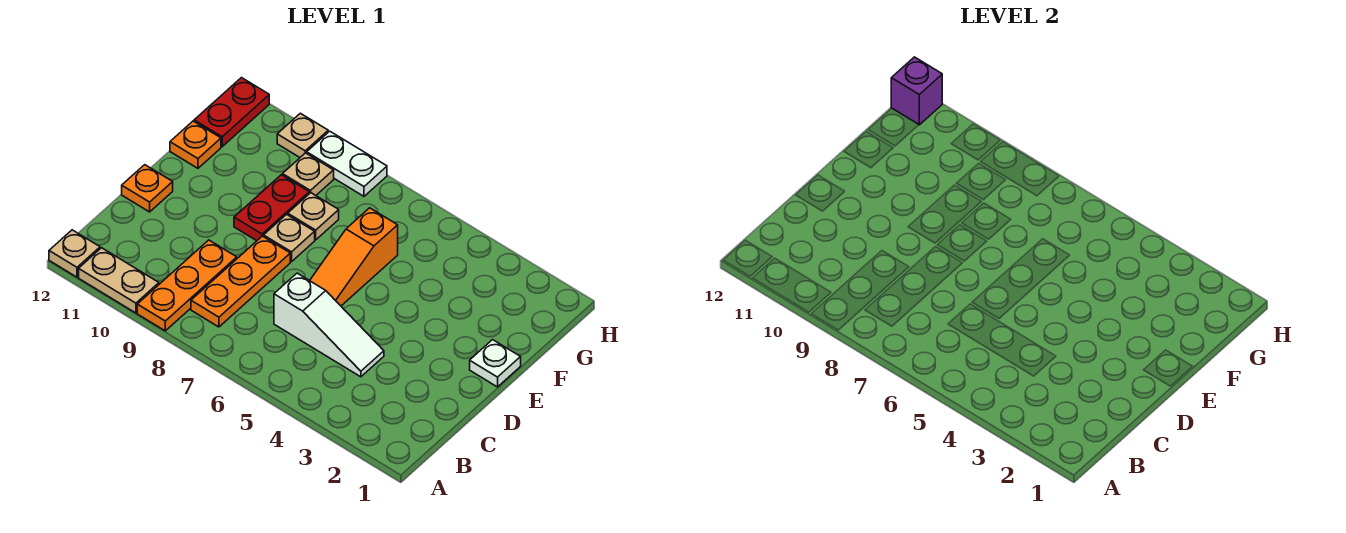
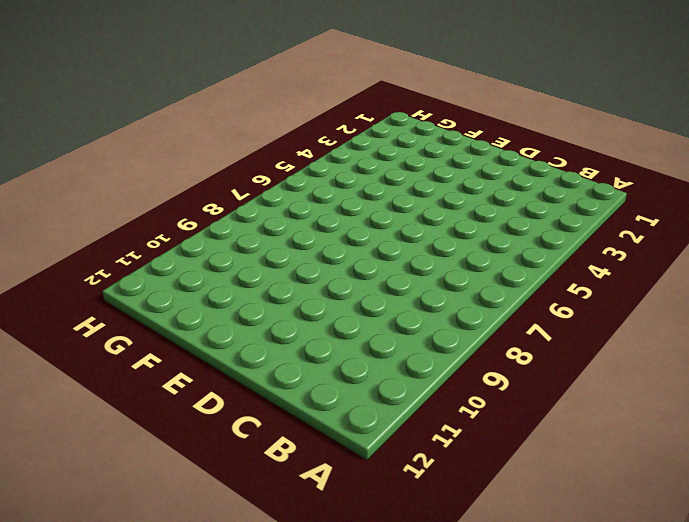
none -> orange 1x3 plate [137,240,237,331]
none -> tan 1x2 plate [79,248,159,313]
none -> tan 1x1 plate [49,230,100,277]

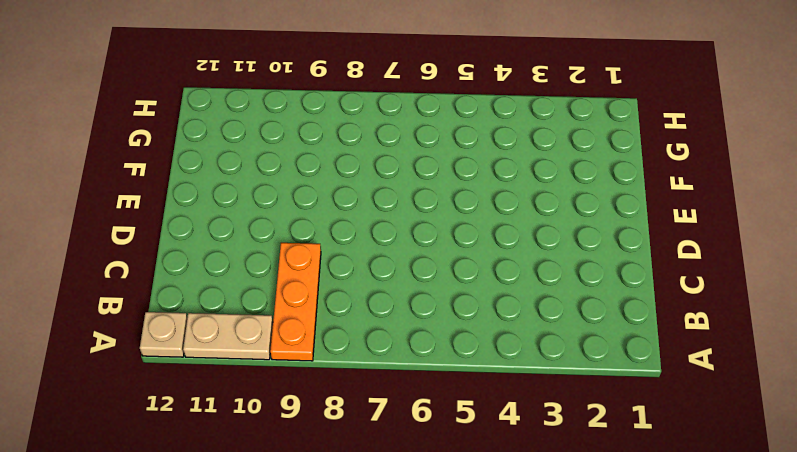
none -> orange 1x3 plate [191,236,290,327]
none -> white 1x3 slope [274,273,384,377]
none -> orange 1x3 slope [310,208,398,306]

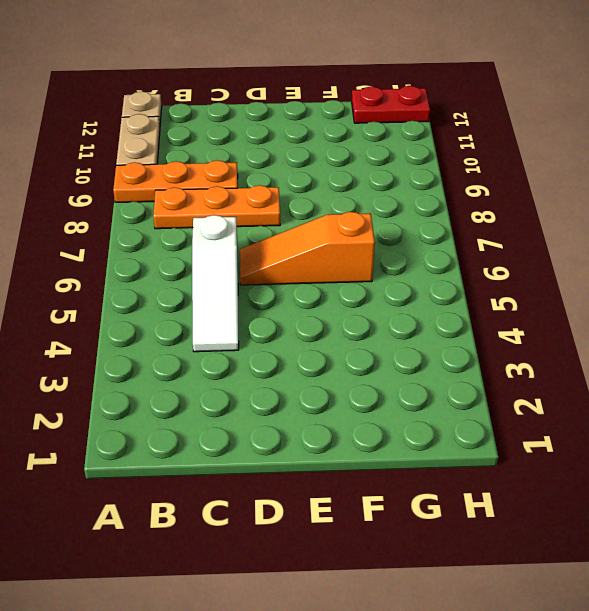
none -> orange 1x1 plate [122,165,173,212]
none -> white 1x1 plate [470,340,521,387]
none -> tan 1x1 plate [264,214,315,262]

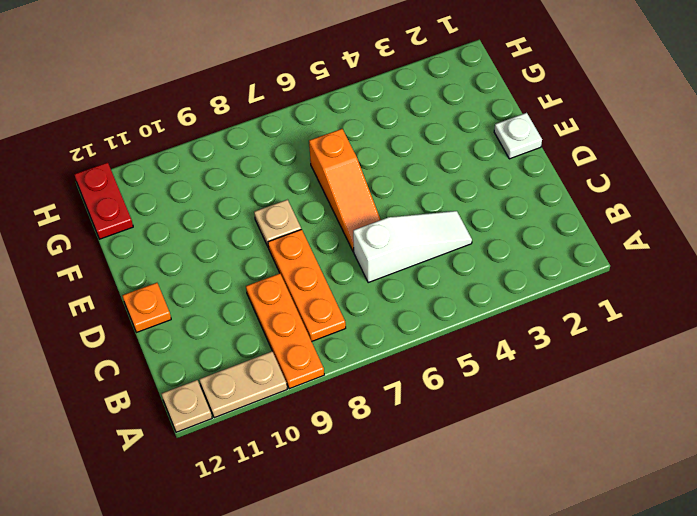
none -> red 1x2 plate [234,175,309,241]
none -> tan 1x1 plate [288,193,339,240]
none -> orange 1x1 plate [170,121,221,168]

